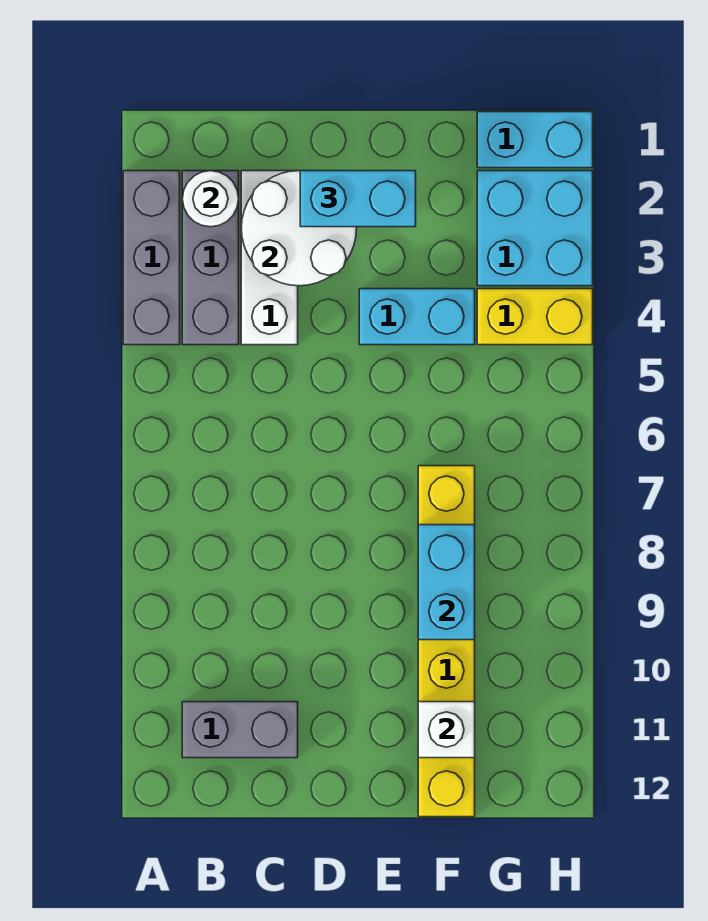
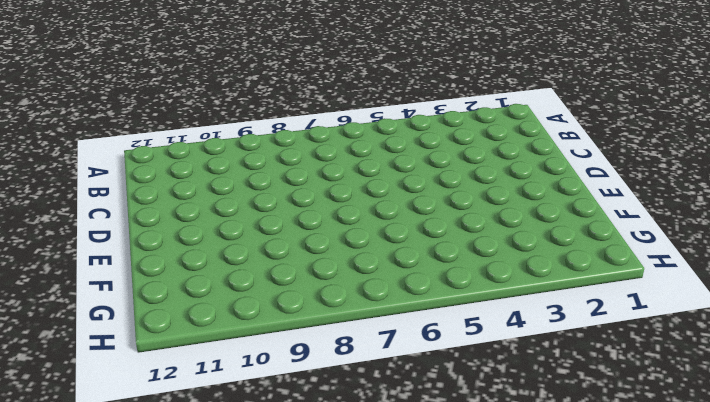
none -> grey 1x3 brick [123,171,180,345]
none -> grey 1x3 brick [182,171,239,345]
none -> grey 1x2 brick [182,702,298,758]

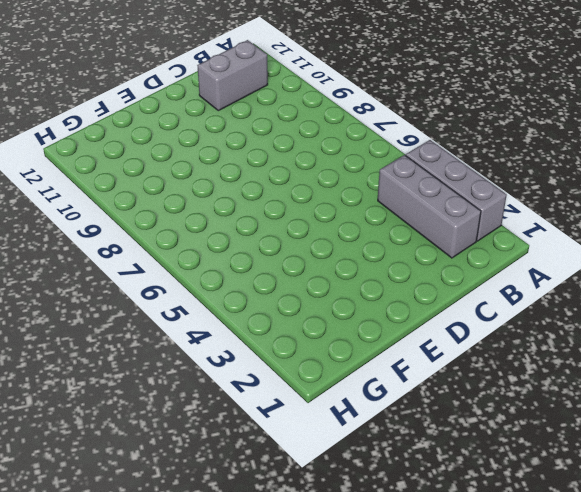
none -> white 1x3 brick [241,171,298,345]
none -> cyan 1x2 brick [359,289,475,345]
none -> yellow 1x6 brick [418,466,475,817]

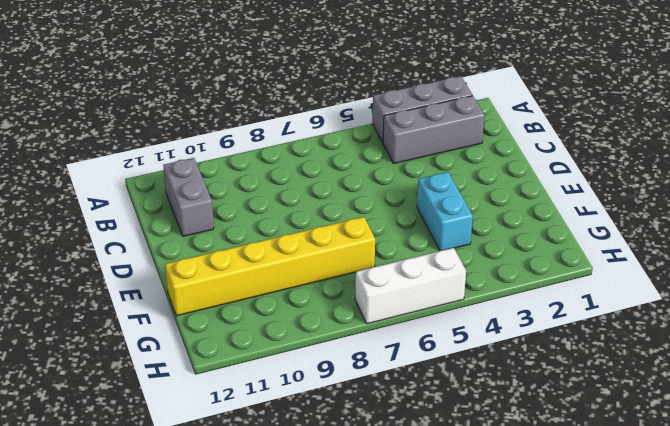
white 1x3 brick [355,248,466,324] -> white 1x3 brick moved to [241,171,298,345]
none -> cyan 1x2 brick [477,112,593,168]
none -> cyan 2x2 brick [477,171,593,286]
none -> yellow 1x2 brick [477,289,593,345]

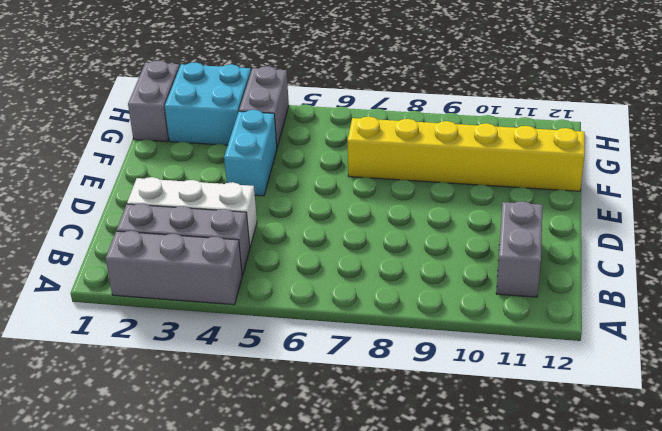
grey 1x2 brick [128,61,180,142] -> cyan 1x2 brick [477,112,593,168]
grey 1x2 brick [239,66,289,147] -> yellow 1x2 brick [477,289,593,345]
none -> white 1x1 round brick [182,171,239,227]
none -> white 2x2 round brick [241,171,357,286]
none -> cyan 1x2 brick [418,525,475,640]

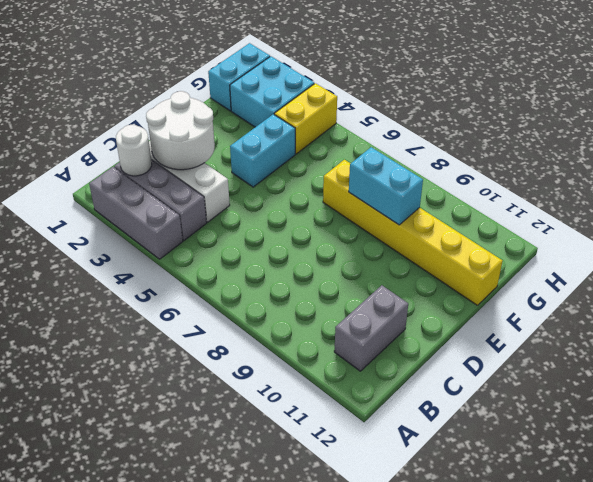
none -> white 1x1 brick [418,702,475,758]
none -> cyan 1x2 brick [300,171,416,227]

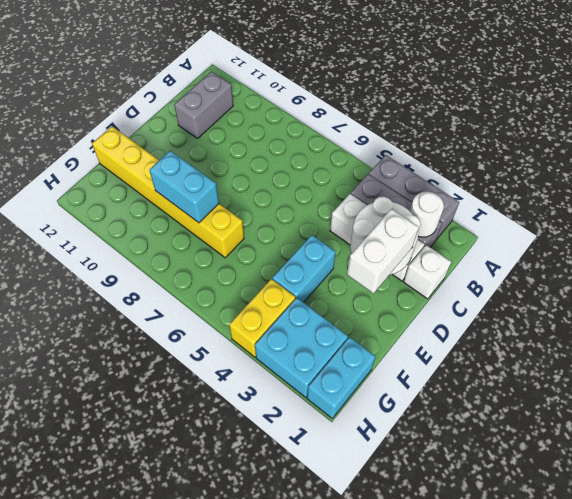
white 1x1 brick [404,245,451,299] -> white 1x1 brick moved to [418,702,475,758]
white 1x2 brick [347,209,419,293] -> cyan 1x2 brick [300,171,416,227]

